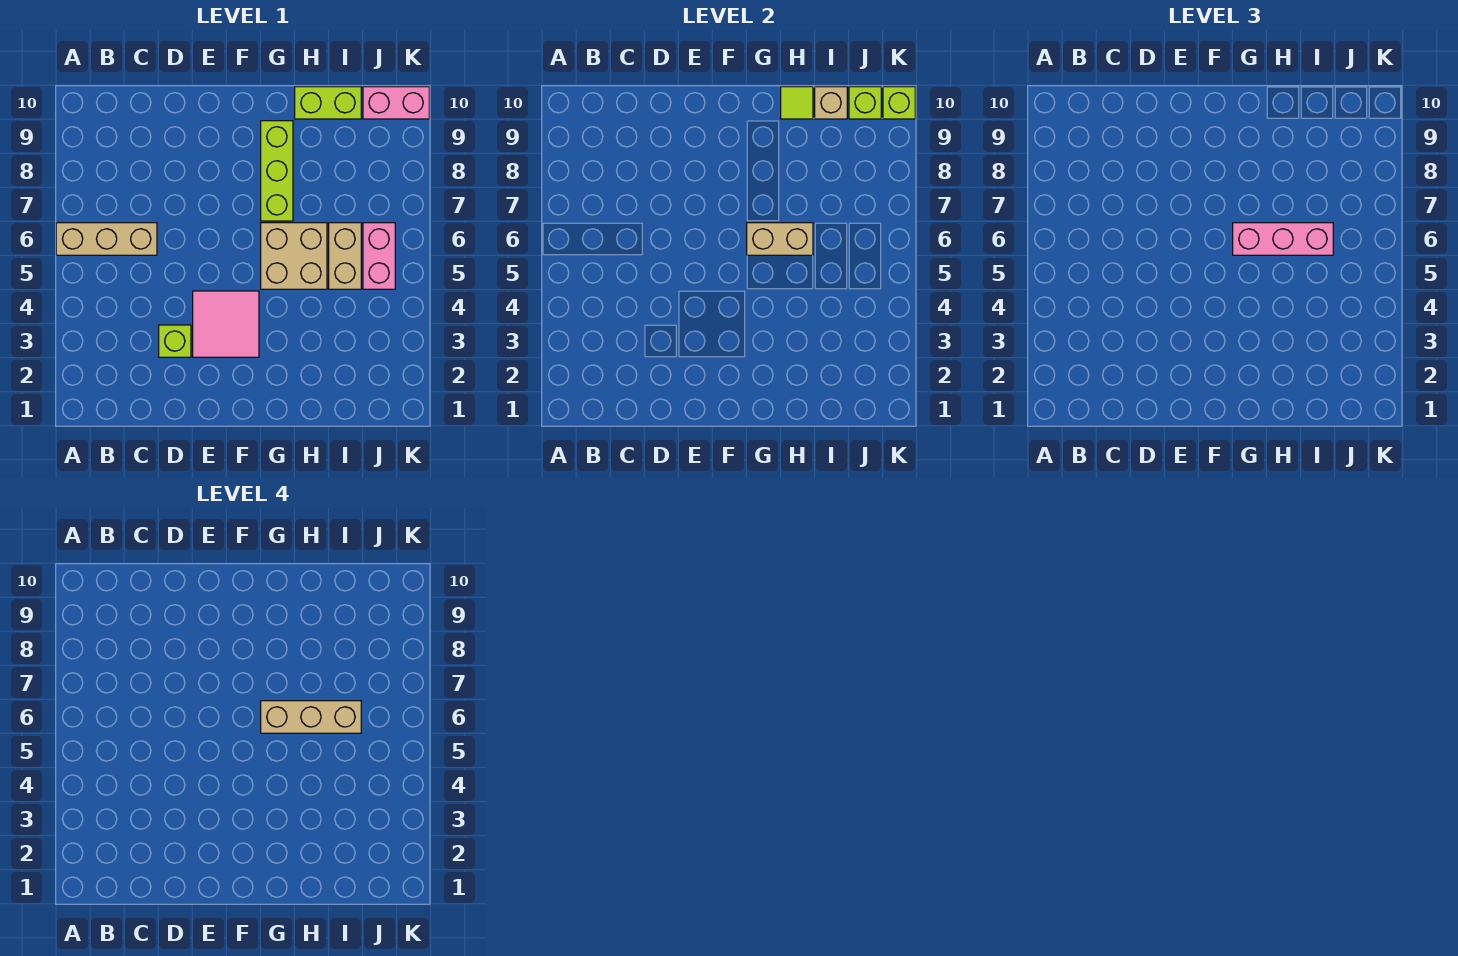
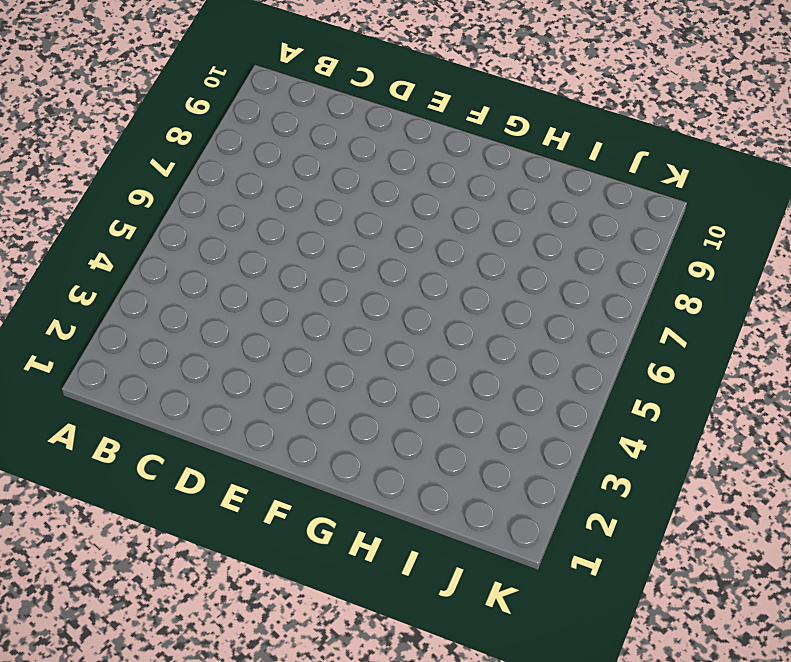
none -> tan 1x3 brick [56,223,157,255]
none -> lime 1x1 brick [159,325,191,357]
none -> pink 2x2 tile [193,291,259,357]

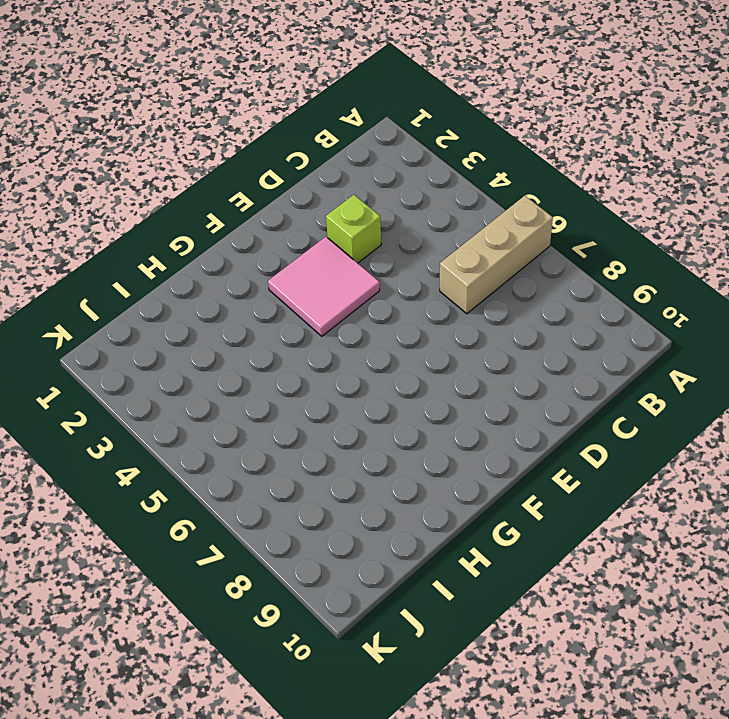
none -> tan 2x2 brick [261,223,327,289]
none -> lime 1x3 brick [261,121,293,221]
none -> lime 1x2 brick [295,87,361,119]

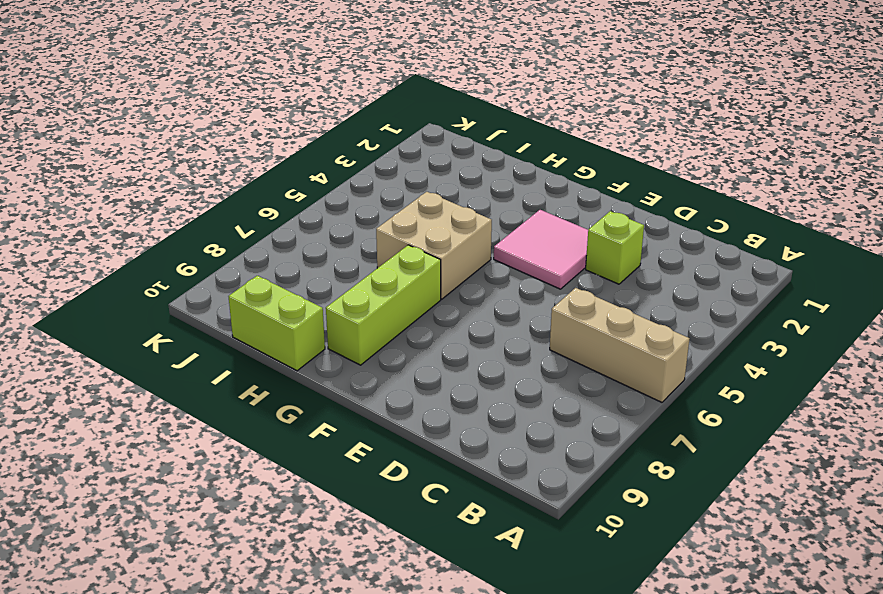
none -> tan 1x2 brick [329,223,361,289]
none -> pink 1x2 brick [363,223,395,289]
none -> pink 1x2 brick [363,87,429,119]

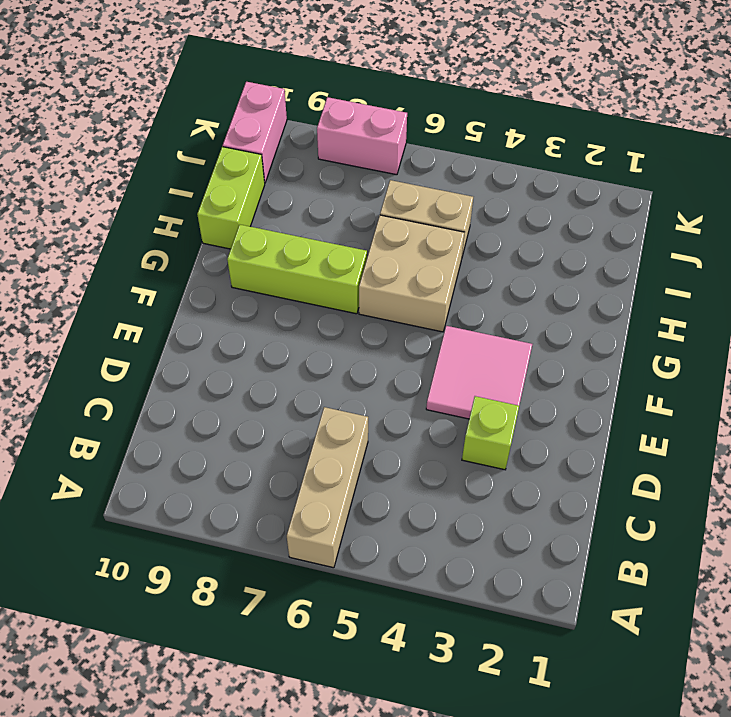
pink 1x2 brick [317,97,407,175] -> pink 1x2 brick moved to [363,223,395,289]
none -> tan 1x2 brick [747,223,813,255]
none -> lime 1x1 tile [781,87,813,119]
none -> tan 1x1 brick [815,87,847,119]

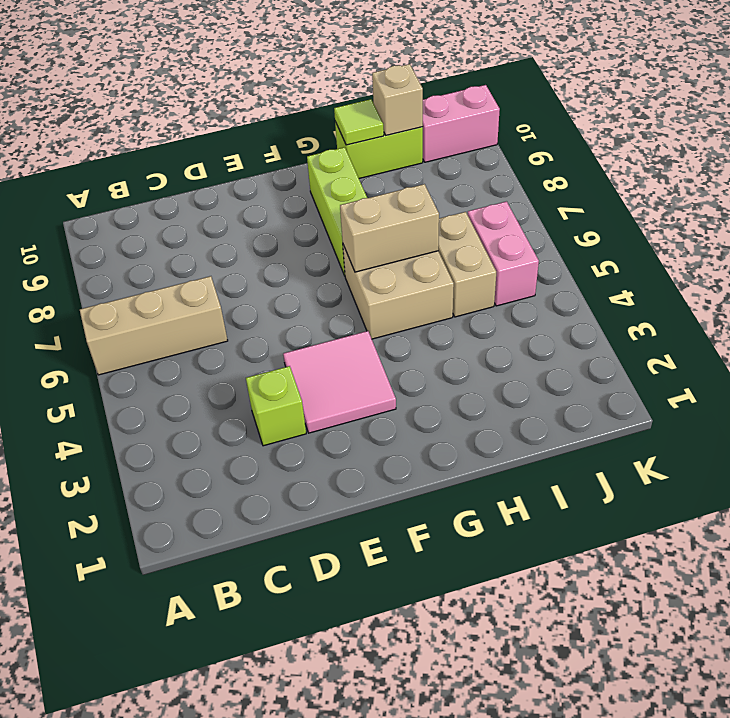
none -> lime 1x1 brick [849,87,881,119]
none -> lime 1x1 brick [883,87,915,119]
none -> pink 1x3 brick [1233,223,1333,255]

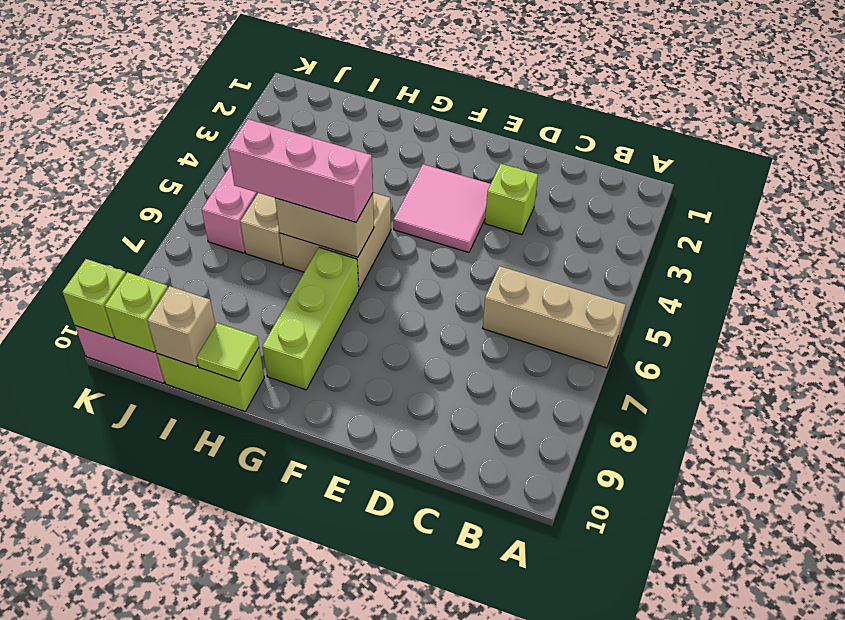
none -> tan 1x3 brick [261,701,361,733]

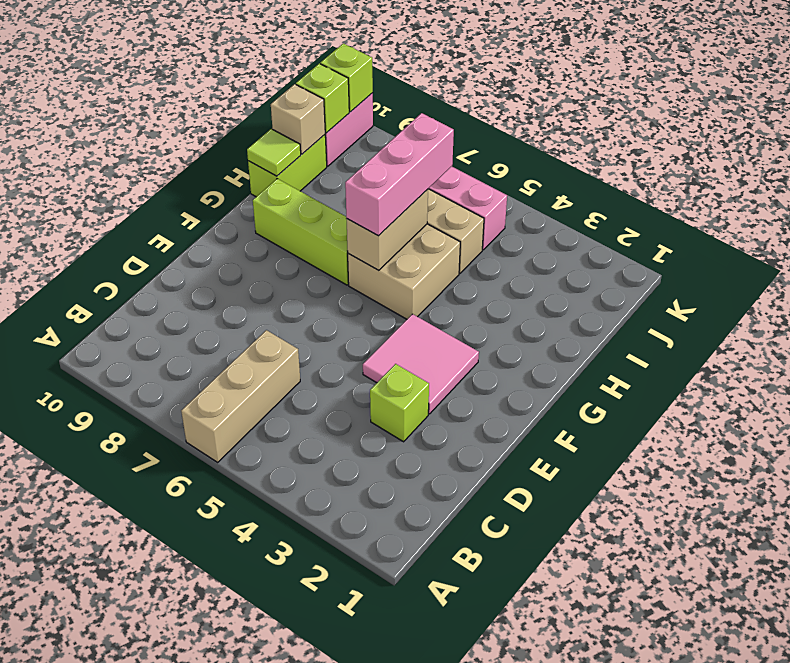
none -> tan 1x3 brick [261,701,361,733]

